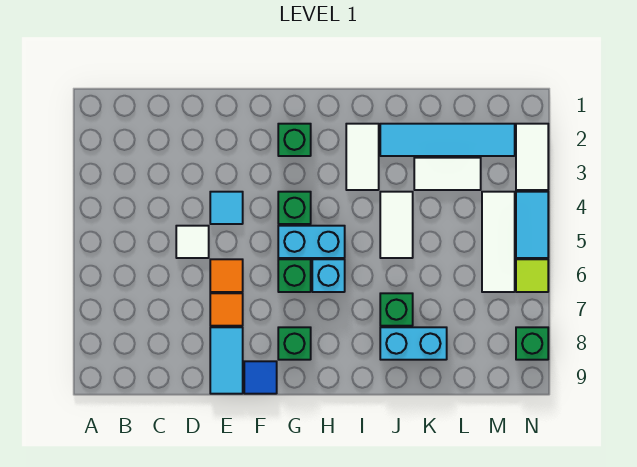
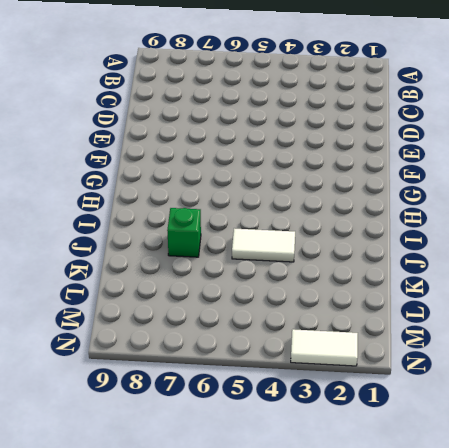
none -> white 1x1 tile [176,226,209,258]
none -> cyan 1x1 tile [210,192,243,224]
none -> orange 1x1 tile [210,259,243,292]

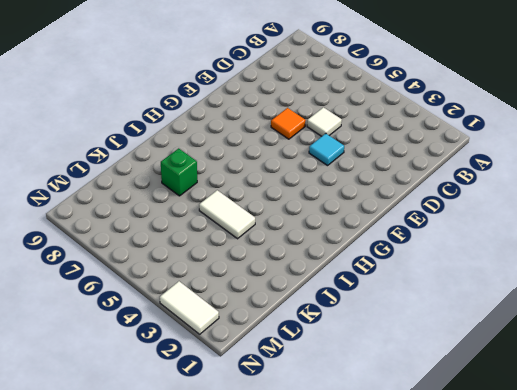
none -> orange 1x1 tile [210,293,243,326]
none -> cyan 1x2 tile [210,327,243,394]
none -> blue 1x1 tile [244,361,277,394]

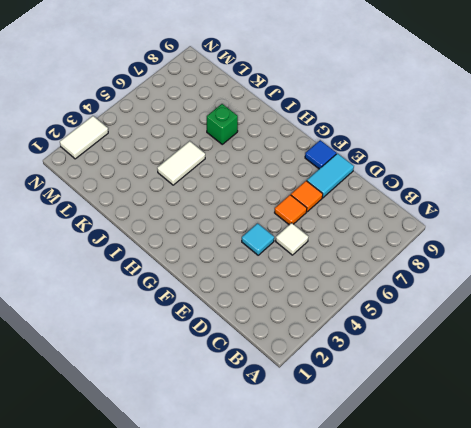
none -> green 1x1 brick [278,124,311,156]
none -> green 1x1 brick [278,192,311,224]
none -> cyan 1x2 brick [278,226,345,258]

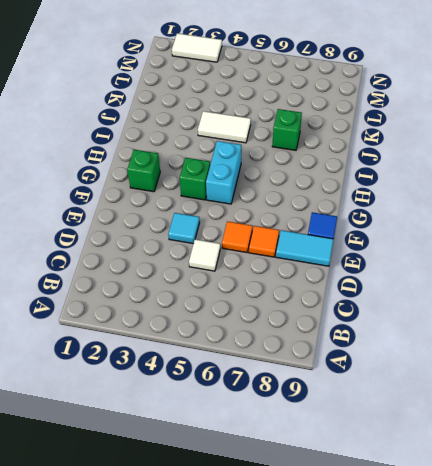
none -> green 1x1 brick [278,259,311,292]
none -> green 1x1 brick [278,327,311,360]
none -> cyan 1x1 brick [312,259,345,292]

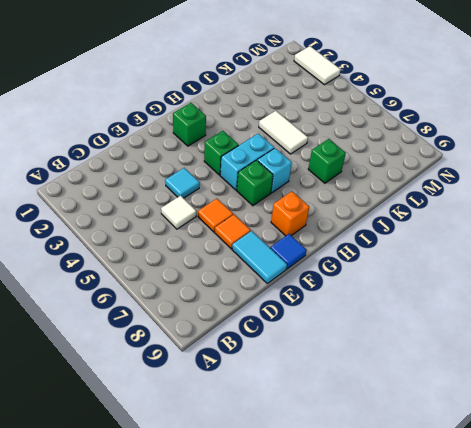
orange 1x1 brick [271,191,309,236] -> green 1x1 brick [278,327,311,360]
none -> white 1x2 tile [346,124,379,190]
none -> cyan 1x4 tile [380,124,515,156]
none -> cyan 1x2 brick [380,327,447,360]

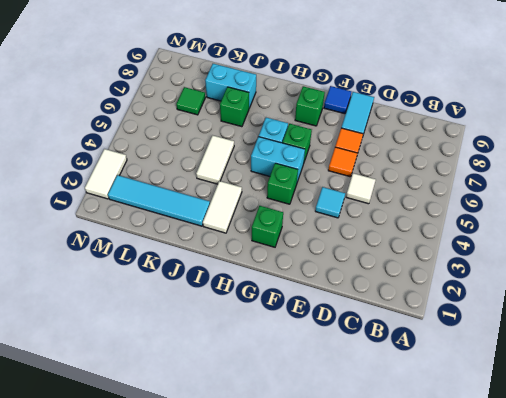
green 1x1 tile [176,87,205,115] -> none
none -> white 1x2 tile [414,158,481,190]
none -> white 1x3 tile [482,192,515,292]
none -> cyan 1x2 tile [516,192,548,258]

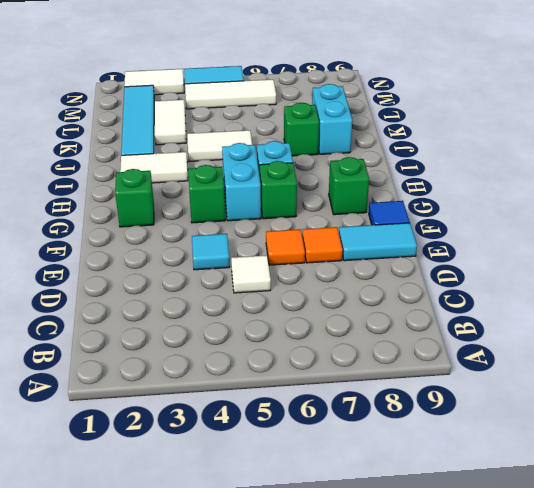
none -> lime 1x1 tile [516,259,548,292]
none -> green 1x1 brick [516,327,548,360]

